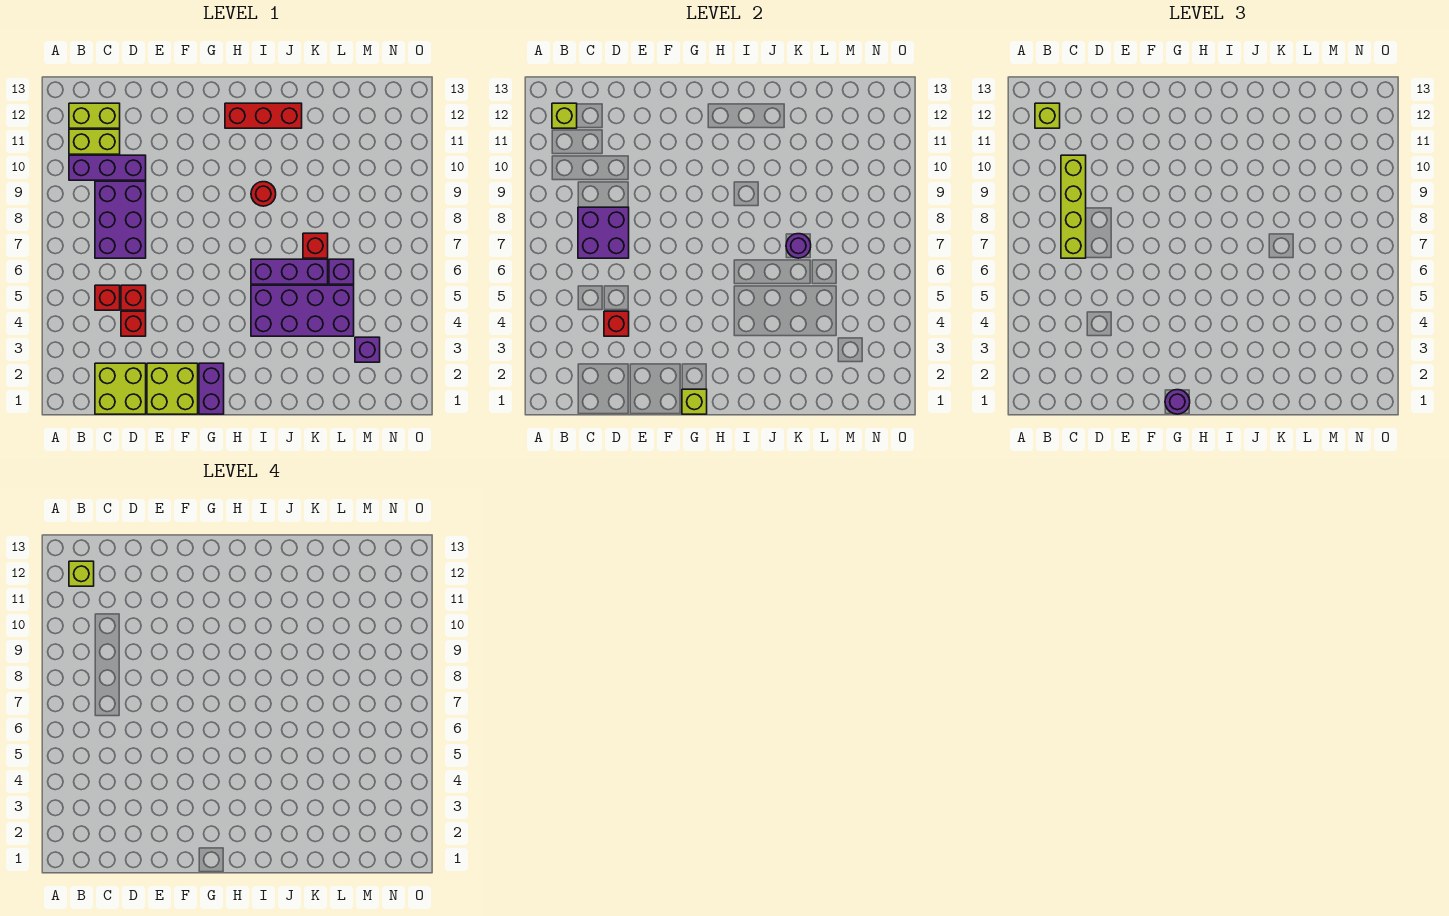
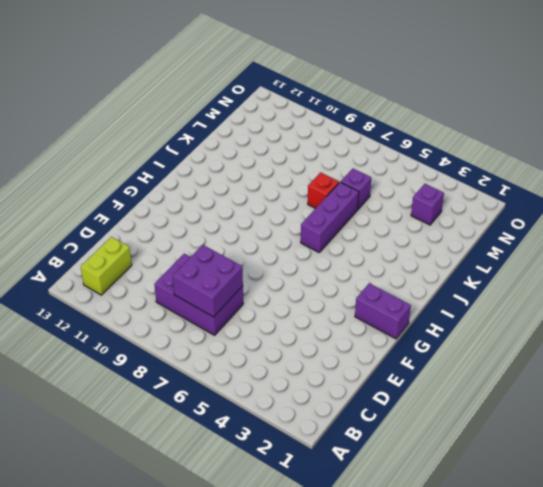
none -> purple 1x3 brick [69,155,146,180]
none -> lime 1x2 brick [69,129,120,154]
none -> lime 2x2 brick [95,363,146,414]

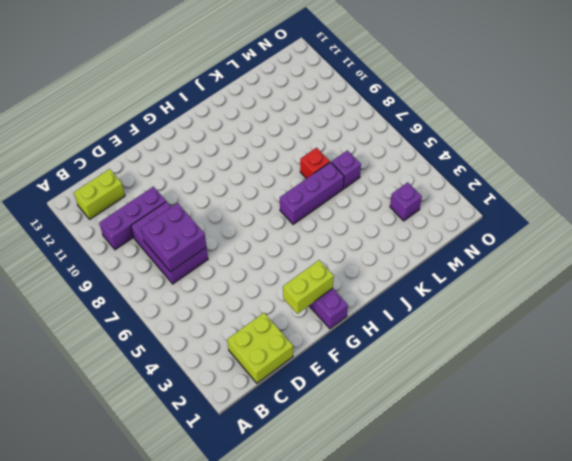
lime 1x2 brick [283,260,334,314] -> lime 1x2 brick moved to [69,129,120,154]
none -> red 1x1 brick [95,285,120,310]
none -> red 1x1 brick [121,311,146,336]
none -> red 1x1 brick [121,285,146,310]

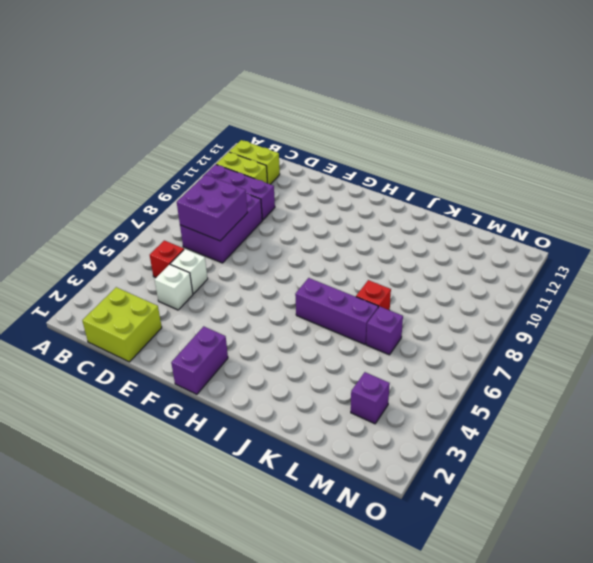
white 1x1 brick [155,264,193,310] -> red 1x1 brick [121,311,146,336]
white 1x1 brick [170,249,208,294] -> red 1x1 brick [121,285,146,310]
none -> lime 2x2 brick [147,363,198,414]
none -> red 1x3 brick [225,103,302,128]
none -> purple 2x4 brick [251,285,354,336]

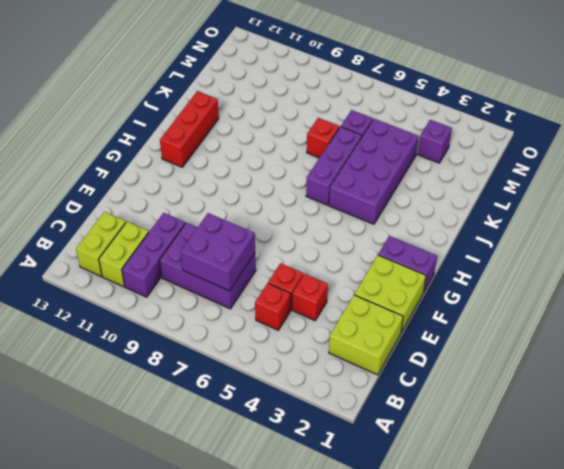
none -> red 1x1 round brick [251,182,276,206]
none -> lime 1x1 brick [552,103,577,128]
none -> red 1x1 brick [604,311,629,336]

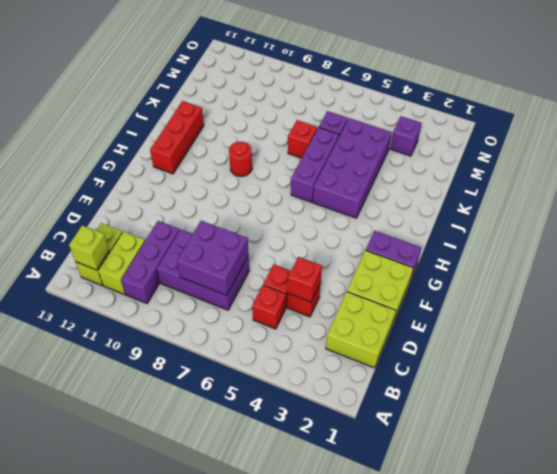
none -> lime 1x1 brick [682,389,707,414]
none -> purple 1x1 round brick [786,234,811,258]
none -> lime 1x1 brick [1035,103,1060,128]

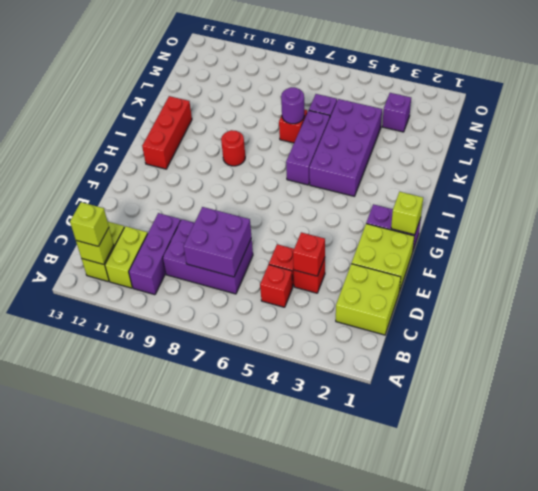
none -> lime 1x4 brick [1061,155,1086,258]
none -> purple 1x1 round brick [1165,390,1190,414]
none -> lime 1x1 brick [69,561,94,586]

